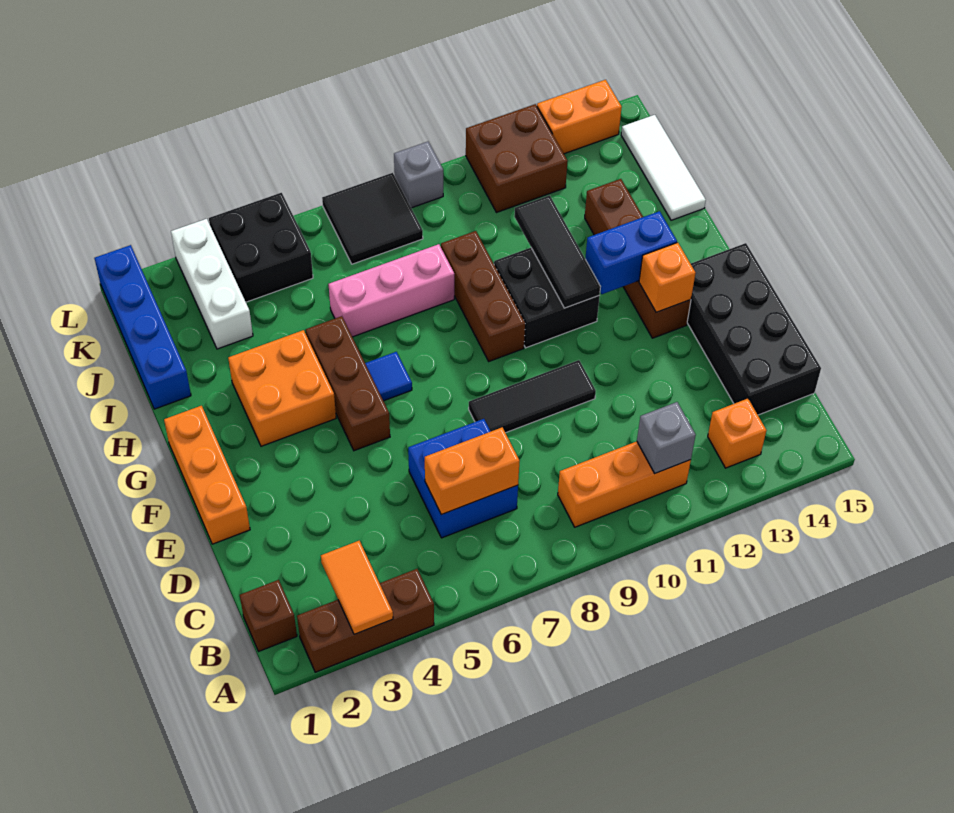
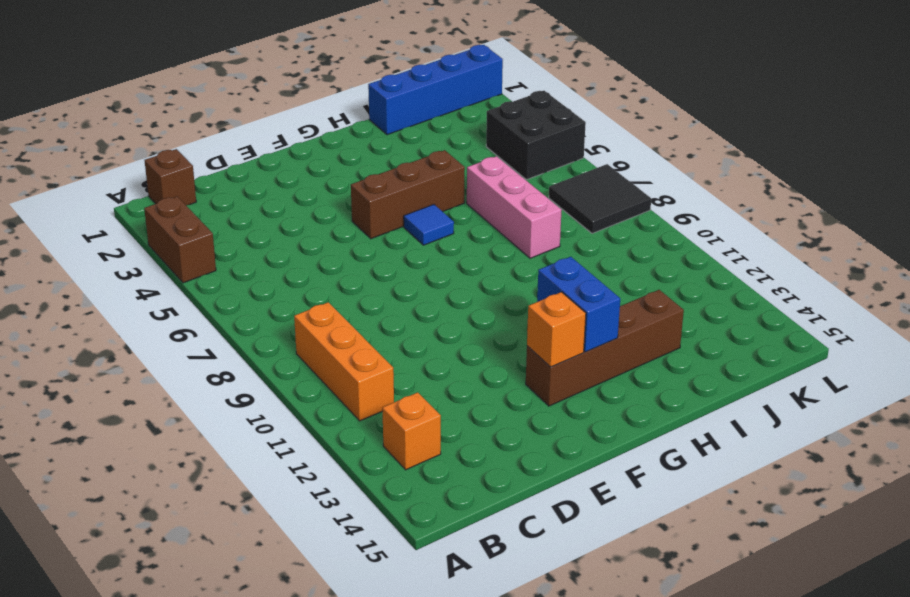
brown 1x2 brick [144,197,216,283] -> brown 1x3 brick [297,569,434,672]
none -> blue 2x2 brick [408,419,518,538]
none -> black 2x4 brick [687,243,821,415]
none -> orange 1x3 brick [164,406,250,544]

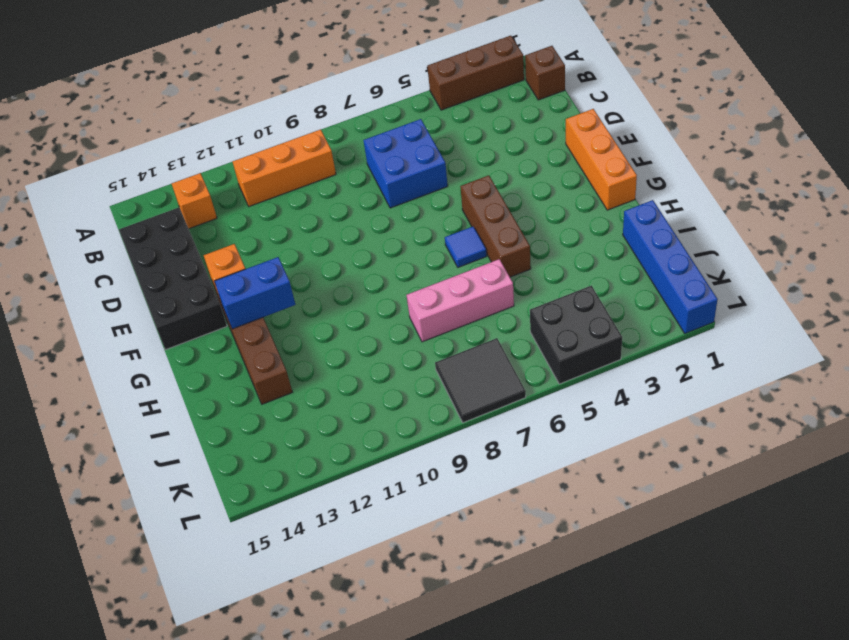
none -> black 1x3 tile [469,360,596,433]
none -> orange 2x2 brick [228,330,336,446]
none -> brown 1x3 brick [441,231,525,361]

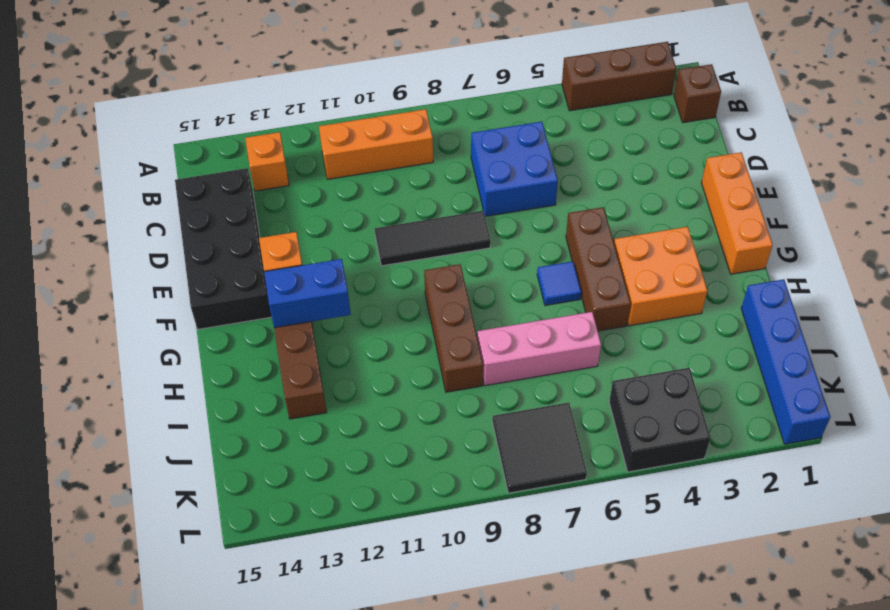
none -> black 2x2 brick [494,248,600,348]
none -> white 1x3 tile [621,115,706,220]
none -> white 1x3 brick [171,219,253,349]

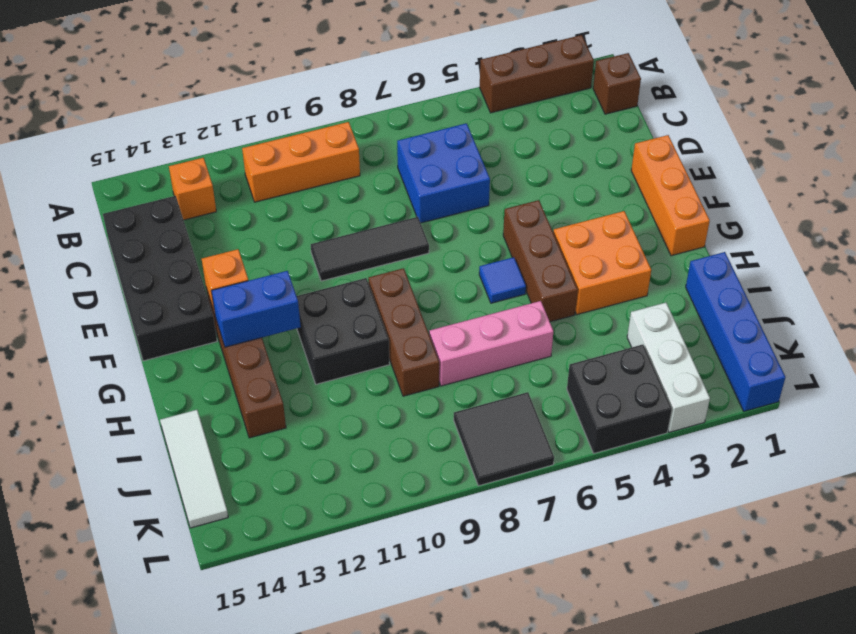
none -> brown 2x2 brick [466,104,568,213]
none -> grey 1x1 brick [394,142,443,208]
none -> orange 1x2 brick [537,80,622,154]

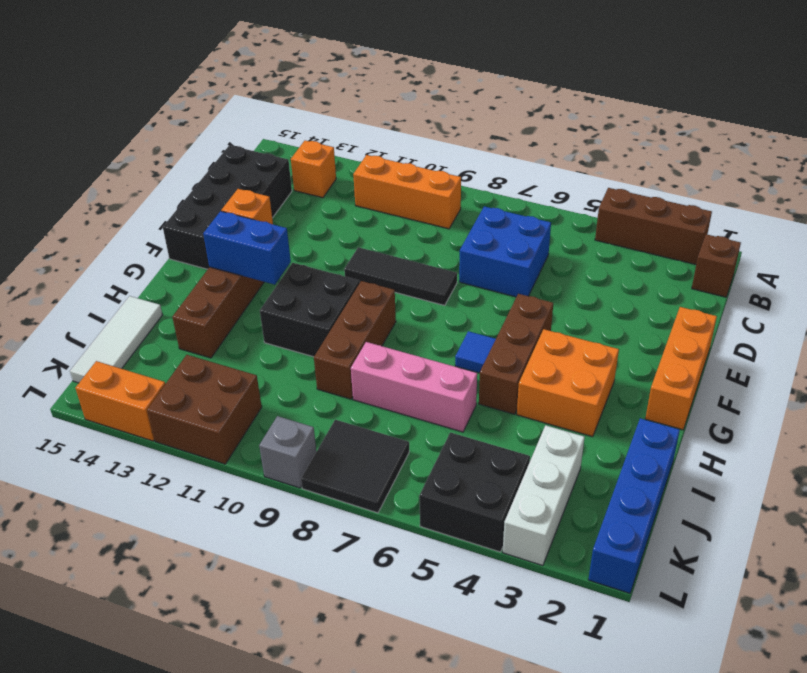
none -> orange 1x2 tile [321,541,393,634]
none -> grey 1x1 brick [637,402,696,473]
none -> orange 1x2 brick [425,427,520,515]

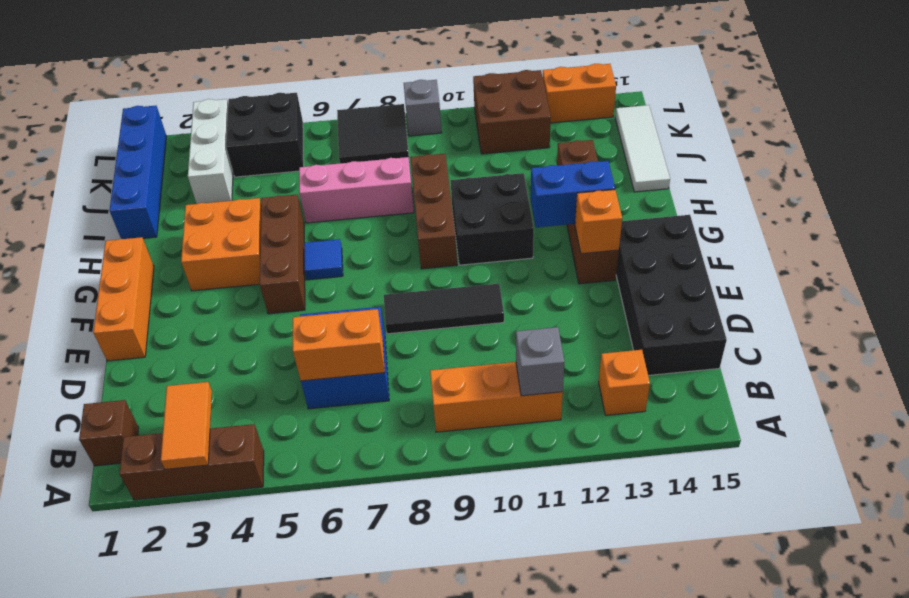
none -> black 1x3 tile [514,195,600,308]

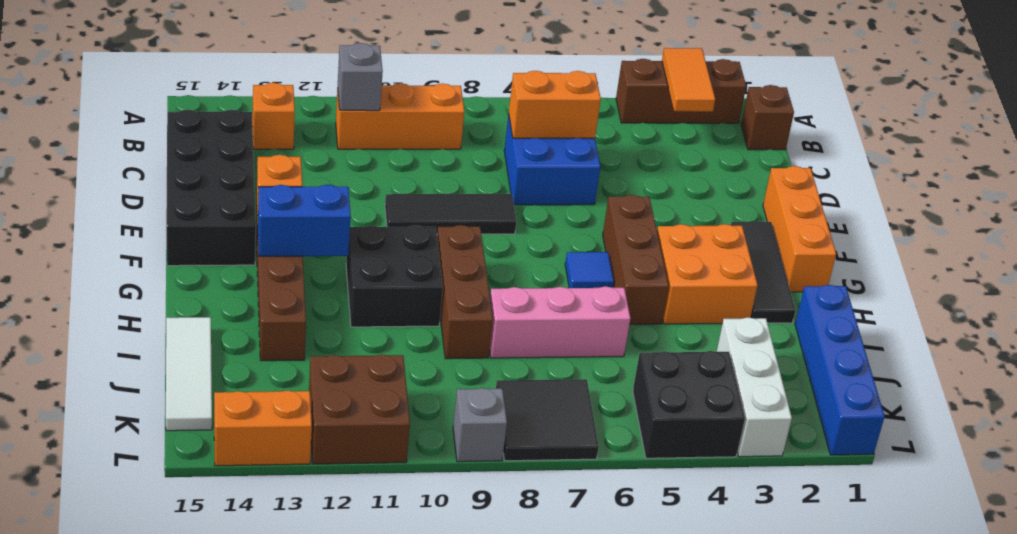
black 1x3 tile [731,222,795,323] -> black 1x3 tile moved to [514,195,600,308]

